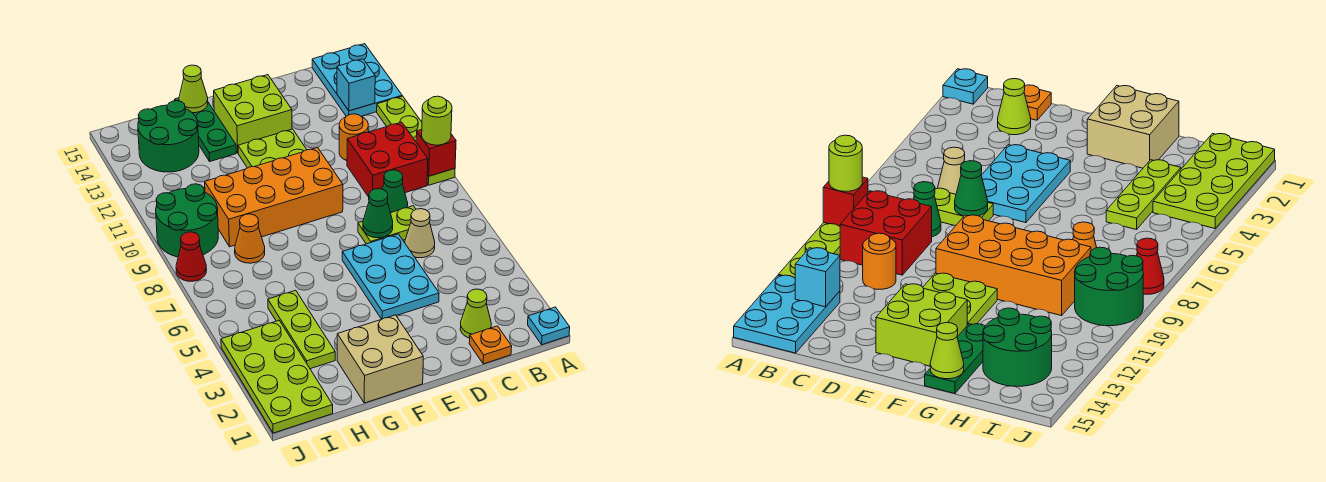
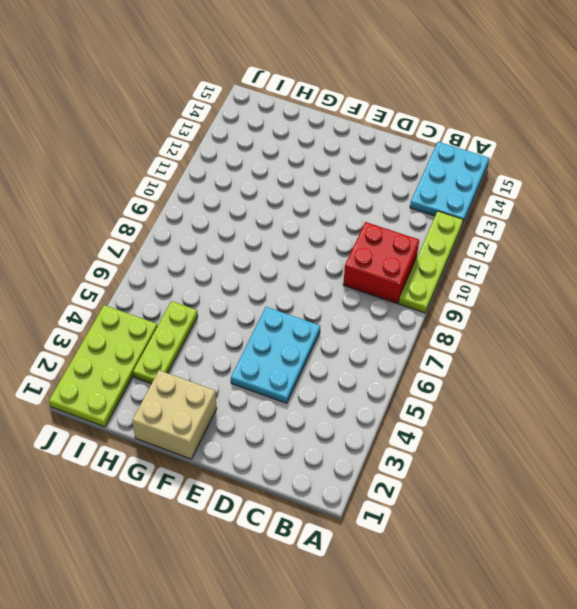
none -> cyan 1x1 plate [528,307,570,345]
none -> orange 1x1 plate [469,326,512,364]
none -> lime 1x1 cone [460,289,491,338]

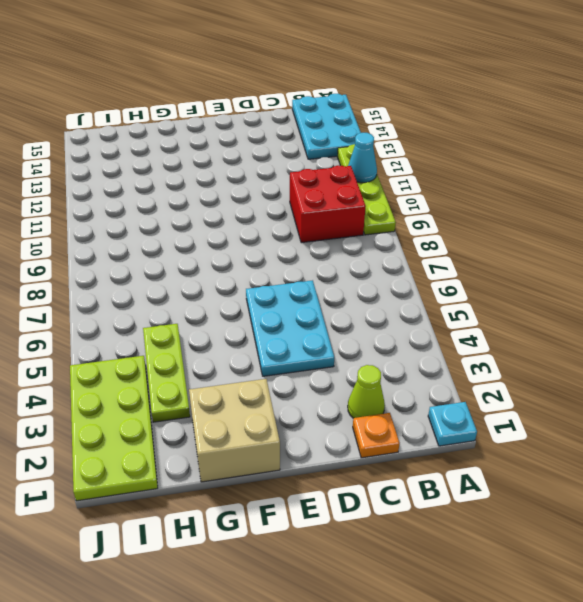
cyan 1x1 cone [348,133,377,183] -> none
none -> tan 1x1 cone [405,209,435,258]
none -> lime 1x2 plate [358,206,416,244]
none -> green 1x1 cone [382,170,408,213]

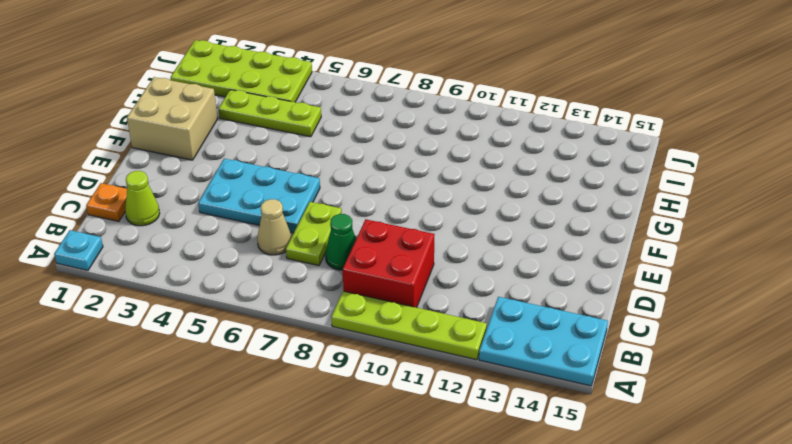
none -> orange 1x1 round brick [339,114,368,161]
none -> orange 2x4 brick [205,148,343,247]
none -> lime 2x2 plate [238,129,307,168]

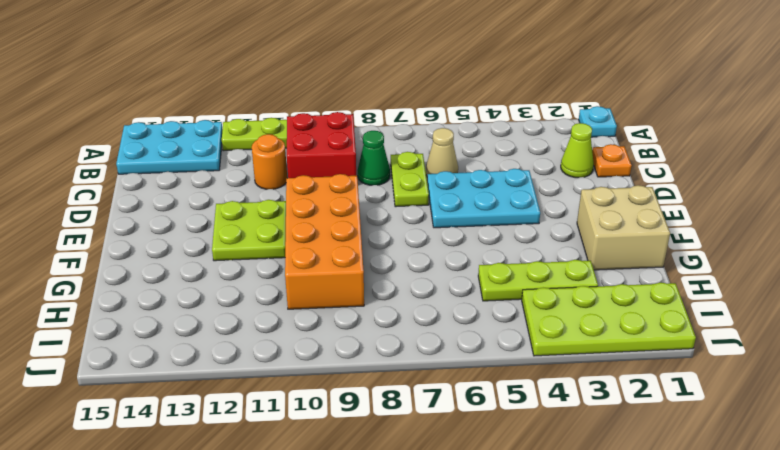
none -> lime 2x2 brick [214,75,292,153]
none -> green 1x3 plate [175,98,236,161]
none -> orange 1x1 cone [235,214,265,263]

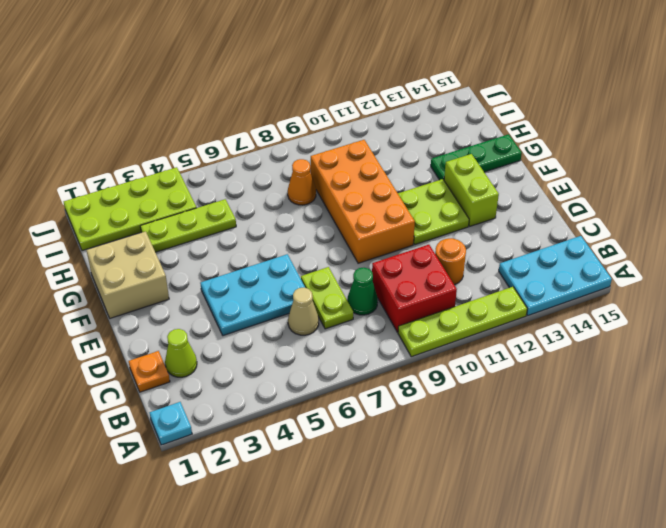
lime 1x2 brick [444,154,499,226] -> lime 2x2 brick [214,75,292,153]
none -> green 2x2 round brick [138,101,199,172]
none -> green 2x2 round brick [156,184,218,257]
none -> red 1x1 cone [176,232,207,281]

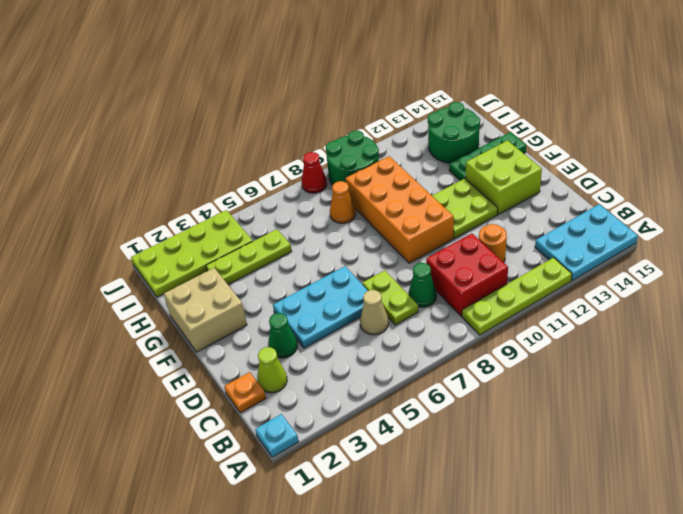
green 1x1 cone [268,313,297,358] -> green 1x1 cone moved to [363,189,393,238]
none -> red 1x1 brick [416,129,456,176]
none -> cyan 1x1 brick [337,59,375,111]
none -> lime 1x1 cone [179,65,208,113]

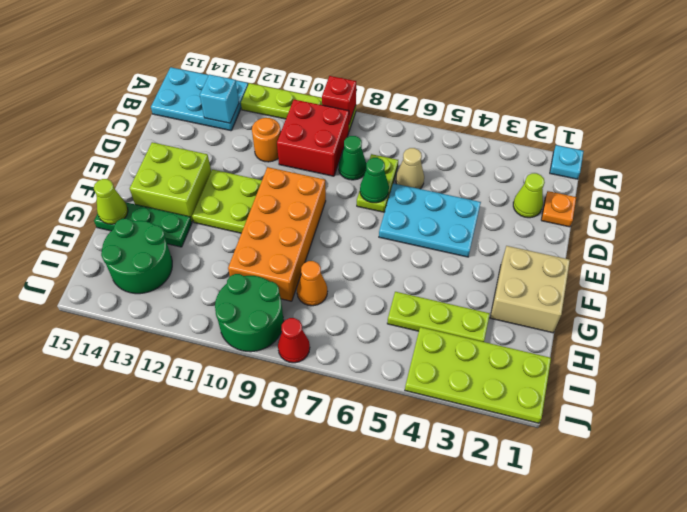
none -> lime 1x1 round brick [422,96,452,145]

